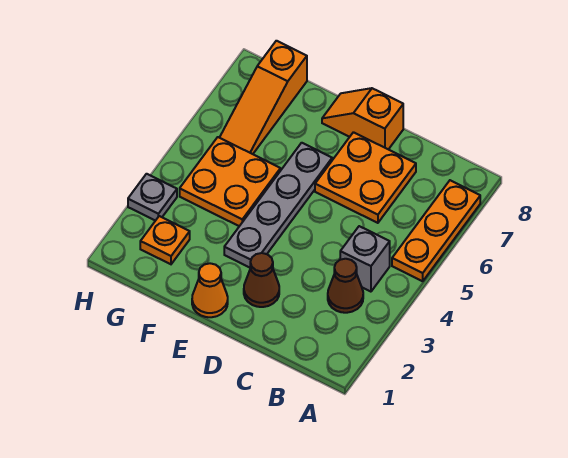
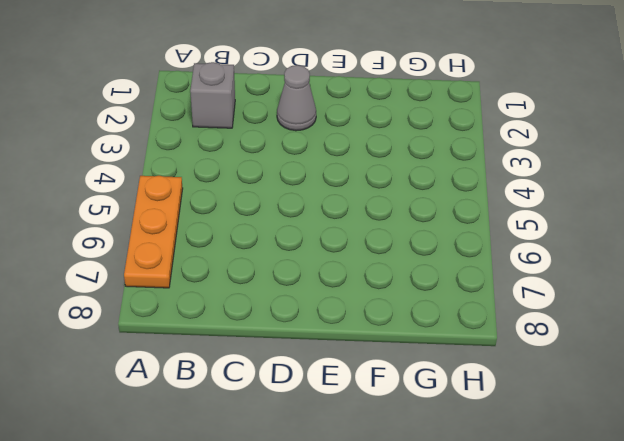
grey 1x1 brick [190,62,235,128] -> grey 1x1 brick moved to [340,226,390,292]
grey 1x1 cone [277,65,316,131] -> brown 1x1 cone [244,253,279,307]
none -> brown 1x1 cone [328,259,363,313]
none -> orange 2x2 plate [315,132,416,223]
none -> orange 1x2 slope [322,88,403,149]

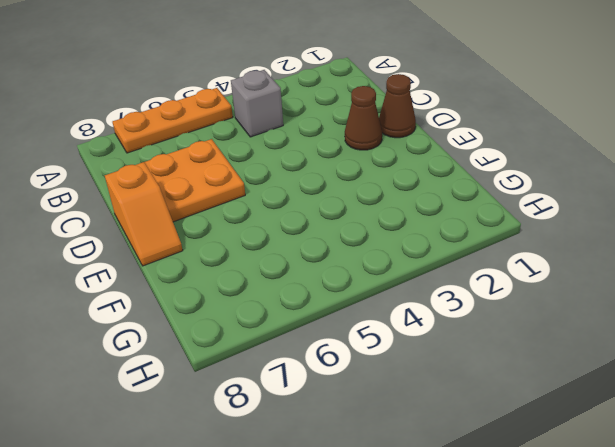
brown 1x1 cone [379,74,416,138] -> brown 1x1 cone moved to [328,259,363,313]
none -> orange 1x1 cone [192,263,228,317]
none -> grey 1x4 plate [224,143,332,268]
none -> orange 2x2 plate [180,137,280,226]

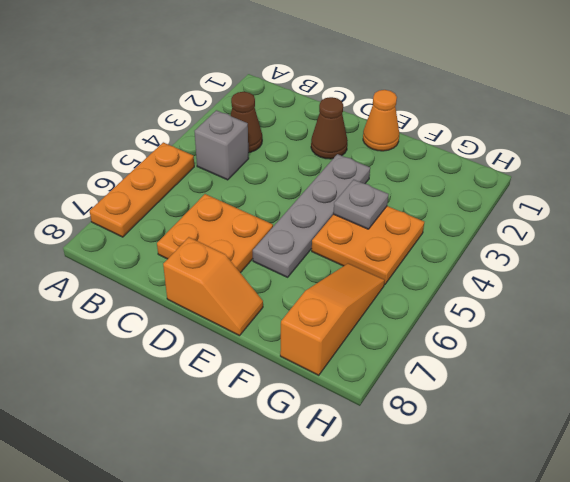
grey 1x1 plate [333,180,389,229] -> grey 1x1 plate moved to [128,174,177,221]
none -> orange 1x1 plate [140,216,190,264]

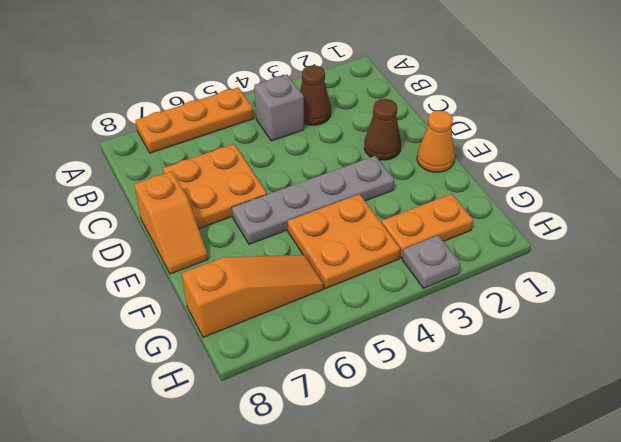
orange 1x2 plate [382,194,473,258] -> orange 1x1 plate [140,216,190,264]

